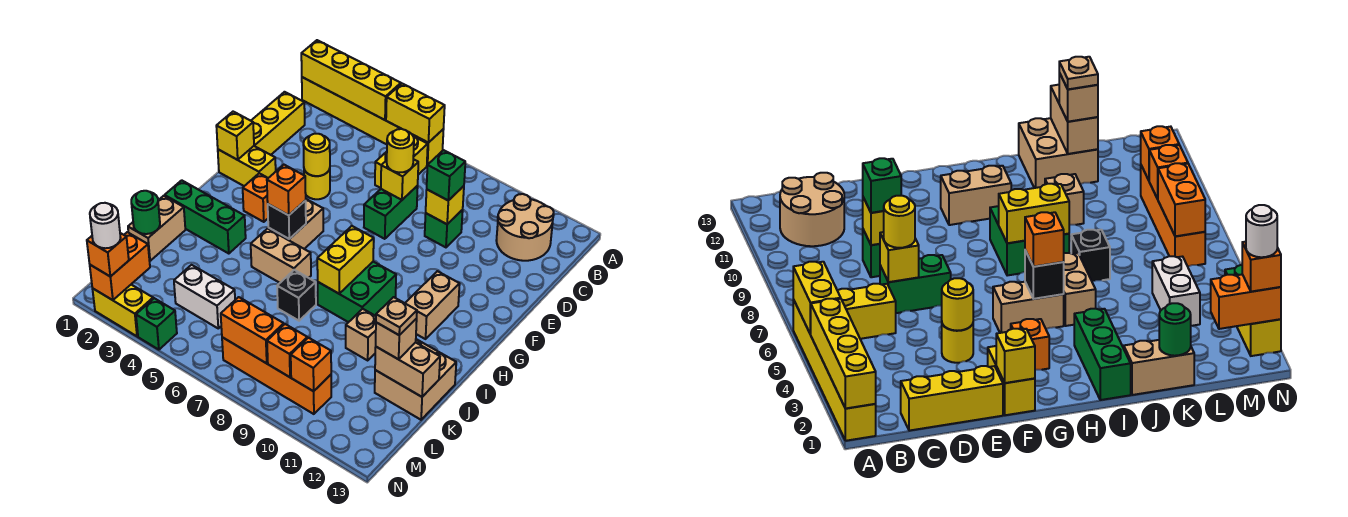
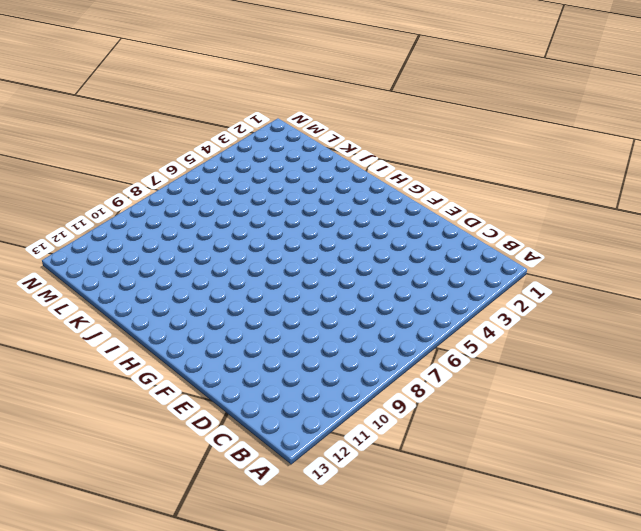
none -> yellow 1x6 brick [302,77,444,166]
none -> yellow 1x2 brick [375,136,428,188]
none -> tan 2x2 round brick [496,194,554,261]
none -> yellow 1x3 brick [251,92,305,155]

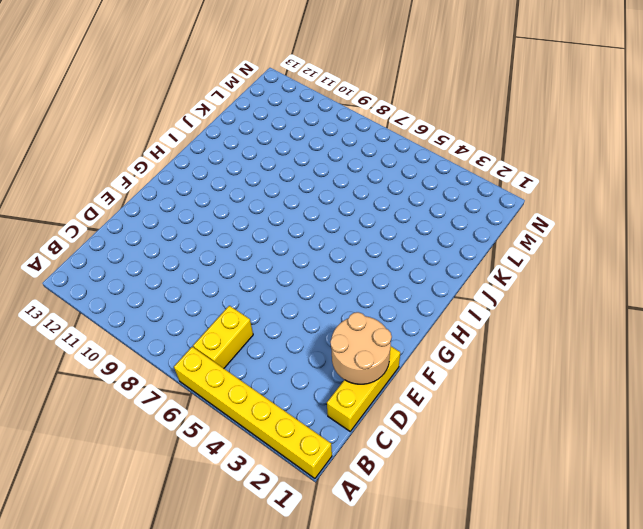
tan 2x2 round brick [330,312,392,384] -> tan 2x2 round brick moved to [496,194,554,261]
none -> green 1x2 brick [364,186,418,239]
none -> green 1x1 brick [425,210,463,247]
none -> yellow 1x1 round brick [304,169,330,199]
none -> yellow 1x2 brick [218,146,276,186]

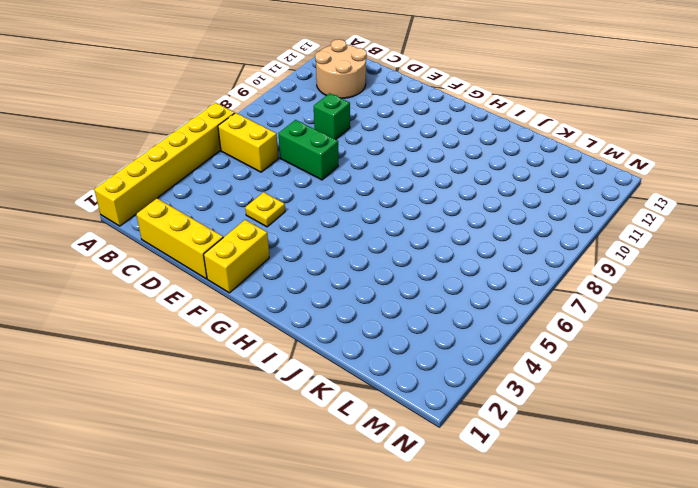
yellow 1x1 plate [245,192,285,227] -> yellow 1x1 round brick [304,169,330,199]
none -> orange 1x1 brick [243,173,268,222]
none -> tan 1x2 brick [268,199,323,249]
none -> tan 1x2 brick [405,271,460,339]
none -> green 2x2 brick [318,262,396,322]

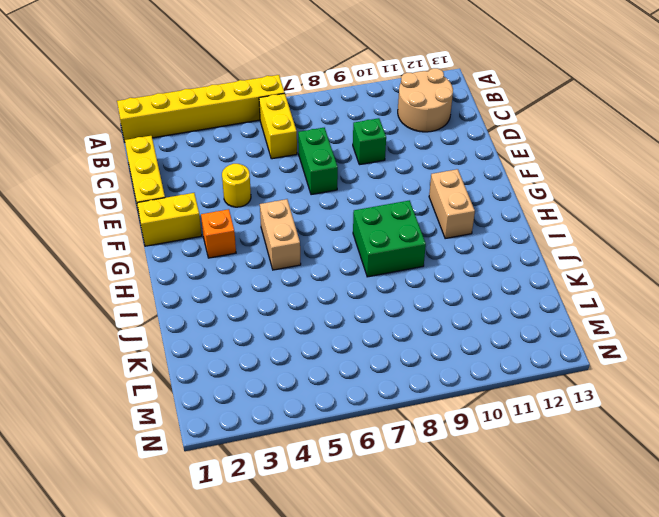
none -> green 1x3 brick [165,180,246,254]
none -> tan 1x2 brick [251,229,311,283]
none -> tan 1x2 brick [128,196,185,261]
none -> black 1x1 brick [277,270,316,321]

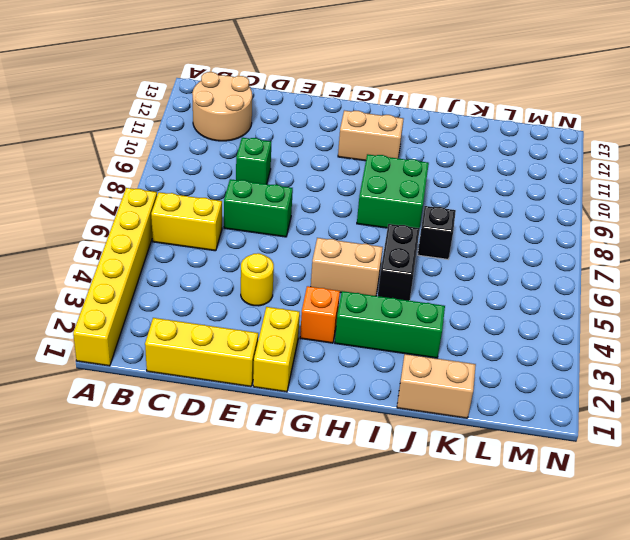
green 1x3 brick [335,291,445,358] -> green 1x3 brick turned to [165,180,246,254]
black 1x2 brick [378,224,420,301] -> tan 1x2 brick [251,229,311,283]
none -> tan 1x1 brick [346,309,376,360]
none -> tan 2x2 brick [375,339,456,420]
none -> white 1x2 brick [174,265,235,328]
none -> orange 1x4 brick [222,337,331,414]

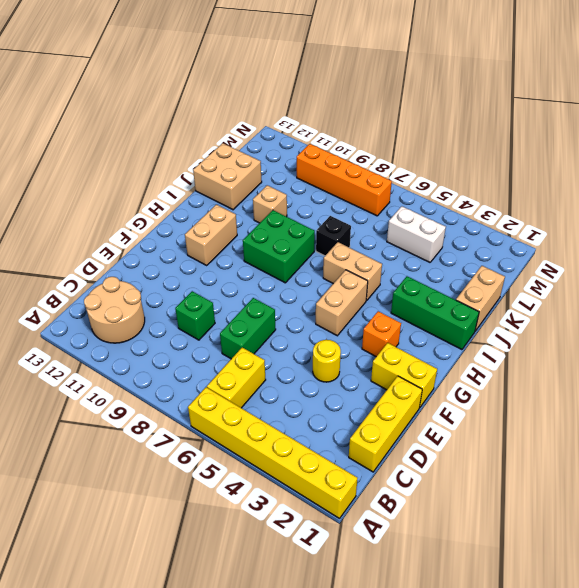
none -> yellow 1x2 brick [92,285,153,336]
none -> green 1x1 brick [136,298,177,350]
none -> yellow 1x4 brick [301,40,401,120]
none -> yellow 1x2 brick [386,84,445,143]

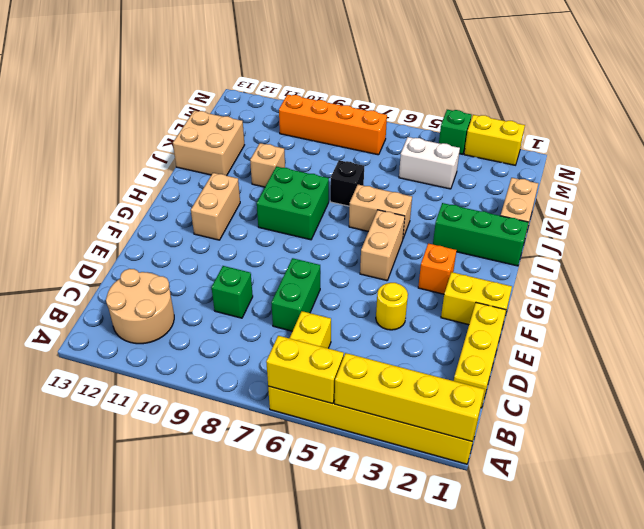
none -> yellow 1x1 brick [381,159,418,200]
none -> yellow 1x1 brick [426,186,464,224]
none -> yellow 1x1 round brick [303,134,330,176]
none -> yellow 1x1 brick [216,112,254,160]

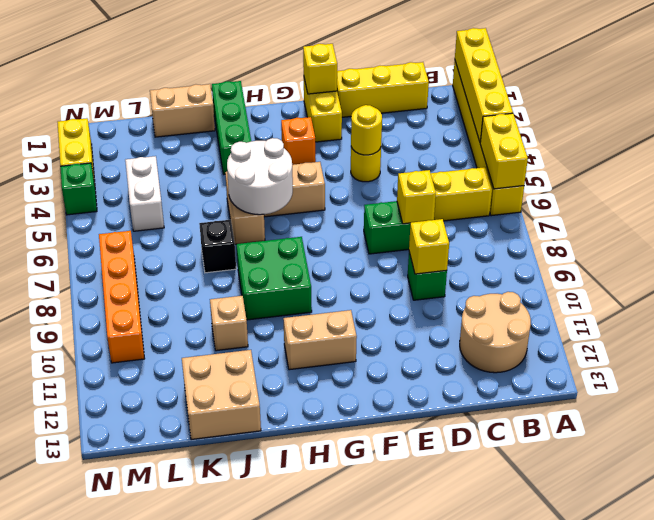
white 2x2 round brick [227,138,293,215] -> black 1x1 brick [268,200,306,239]
none -> yellow 1x2 brick [317,226,374,294]
none -> green 1x1 round brick [131,191,160,234]
none -> tan 1x2 brick [375,342,440,397]
none -> orange 1x2 brick [90,232,150,300]

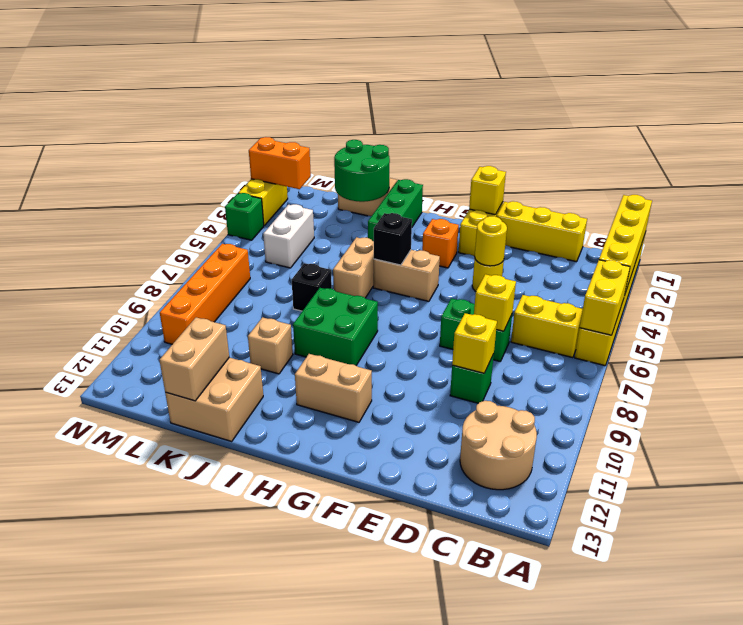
green 2x2 round brick [334,140,390,202] -> green 1x1 round brick [131,191,160,234]
none -> yellow 1x2 brick [317,226,374,294]
none -> orange 1x2 brick [221,297,284,363]
none -> orange 1x1 brick [267,324,307,377]
none -> orange 1x1 brick [291,338,331,391]

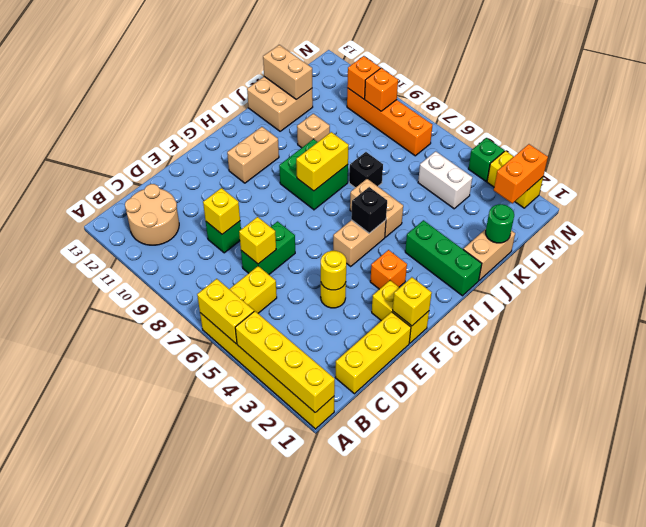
none -> orange 1x2 brick [221,297,284,363]
none -> yellow 1x1 round brick [387,129,414,173]
none -> green 1x1 brick [427,150,465,201]
none -> orange 1x1 brick [267,165,306,215]

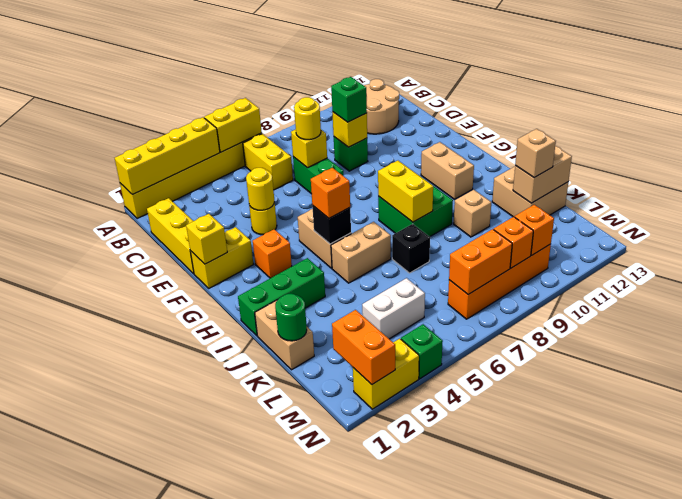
none -> orange 1x1 brick [87,233,129,277]
none -> tan 1x1 plate [376,297,417,335]
none -> white 1x1 round brick [90,203,121,248]

